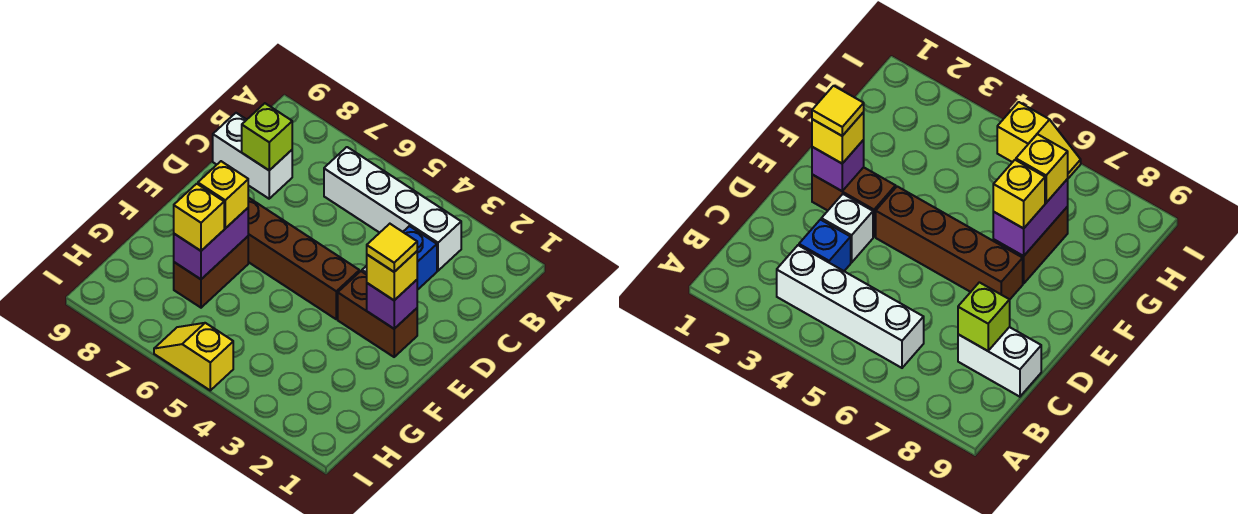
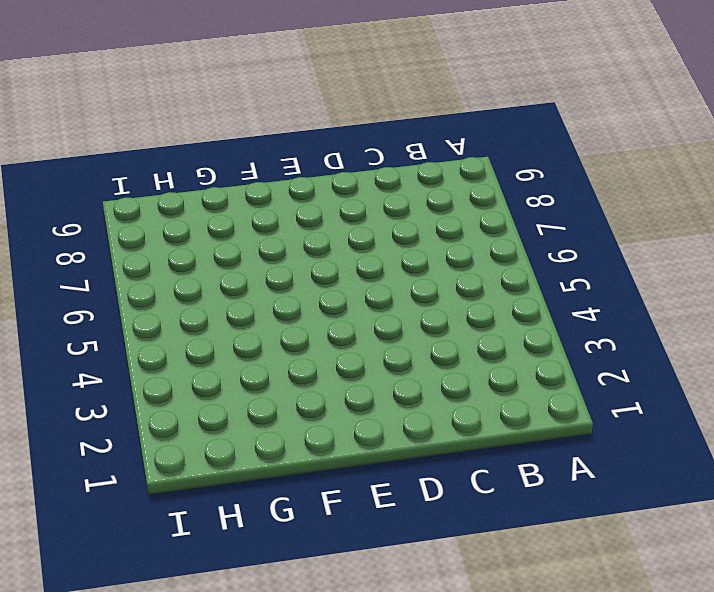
none -> white 1x4 brick [324,147,461,271]
none -> blue 1x1 brick [403,226,437,290]
none -> white 1x2 brick [213,113,292,199]

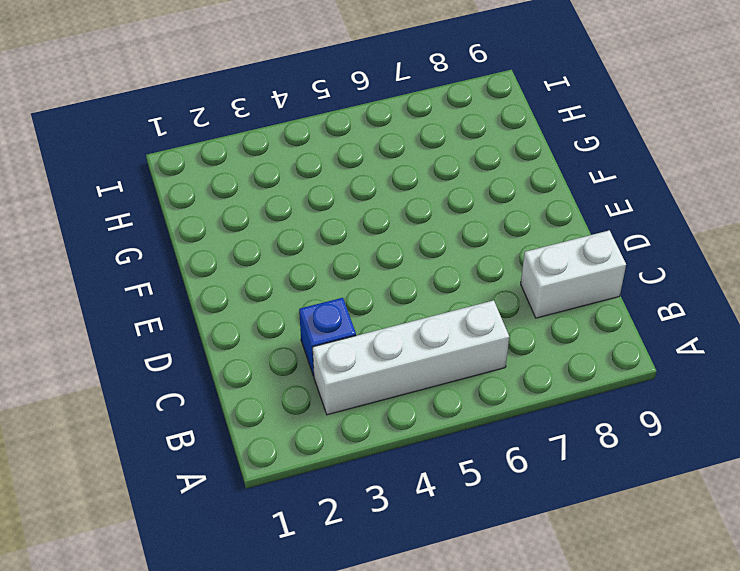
none -> white 1x1 brick [821,194,873,262]
none -> brown 1x2 brick [338,271,417,357]
none -> brown 1x4 brick [248,197,359,319]

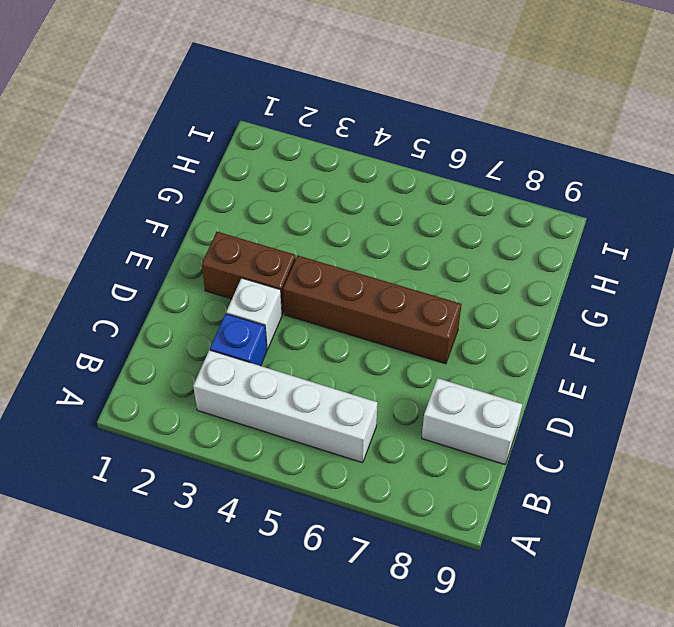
none -> brown 1x2 brick [174,236,248,308]
none -> yellow 1x2 slope [154,323,233,390]
none -> lime 1x1 brick [242,103,292,170]

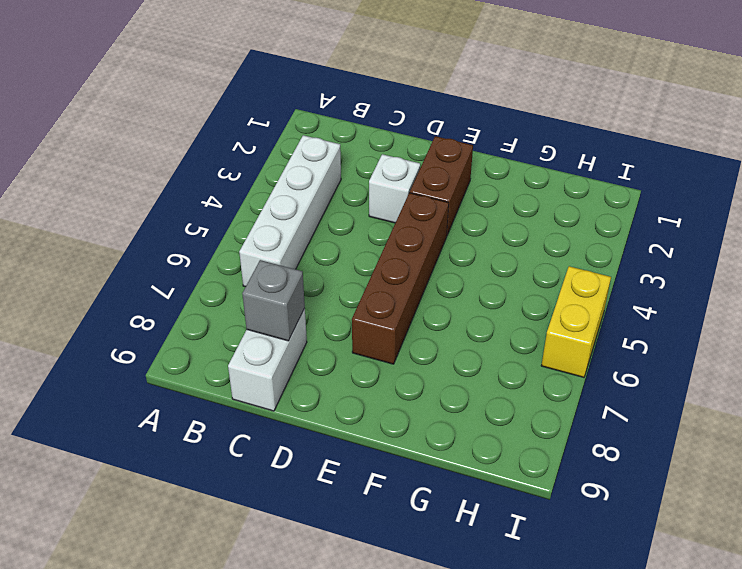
grey 1x1 brick [242,260,305,341] -> lime 1x1 brick [242,103,292,170]
yellow 1x2 brick [541,266,611,377] -> yellow 1x2 slope [154,323,233,390]
none -> blue 1x1 brick [403,226,437,290]
none -> brown 1x2 brick [174,236,248,308]
none -> purple 1x1 brick [367,280,417,329]

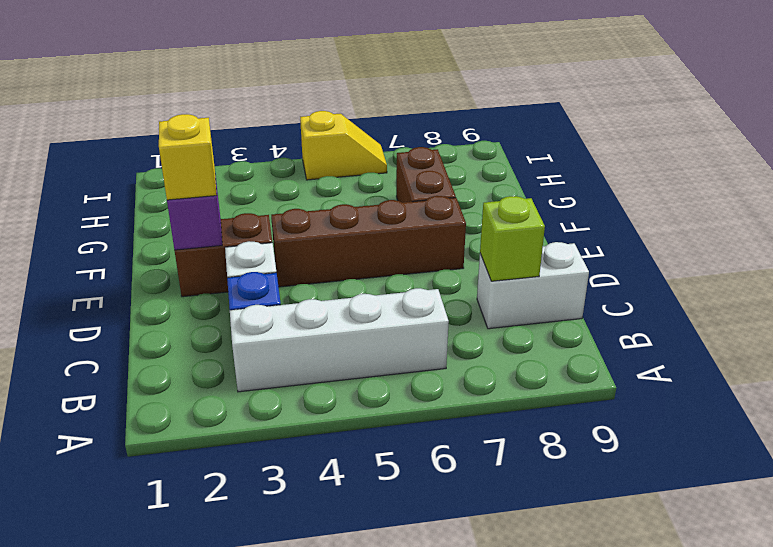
none -> purple 1x2 brick [174,208,248,279]
none -> yellow 1x1 brick [198,161,248,228]
none -> yellow 1x1 brick [174,184,224,251]

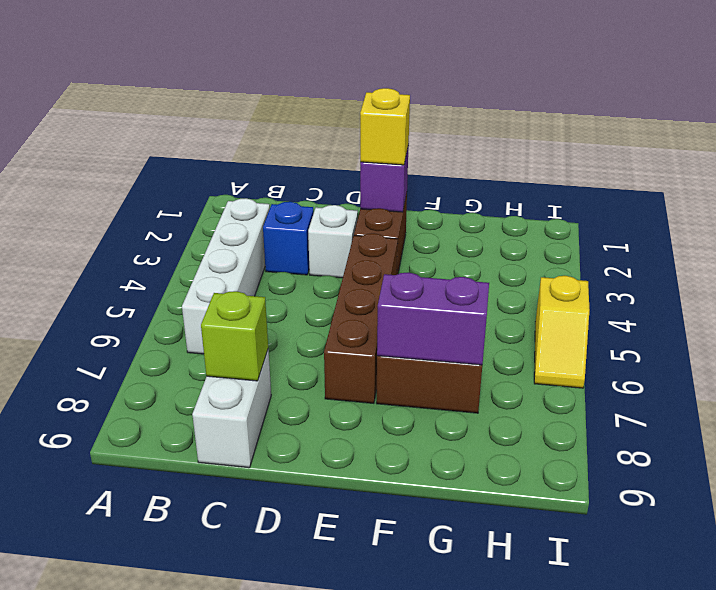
none -> yellow 1x1 brick [198,161,248,228]
none -> yellow 1x1 brick [174,184,224,251]
none -> yellow 1x1 tile [367,224,417,272]

